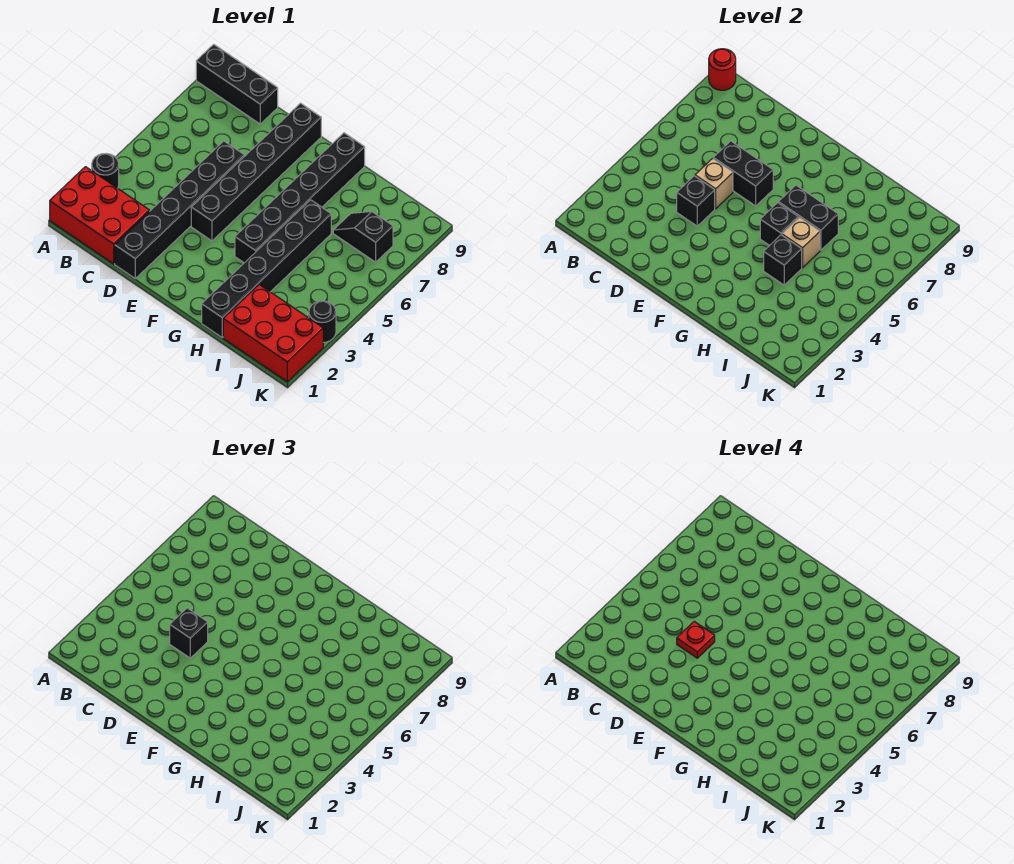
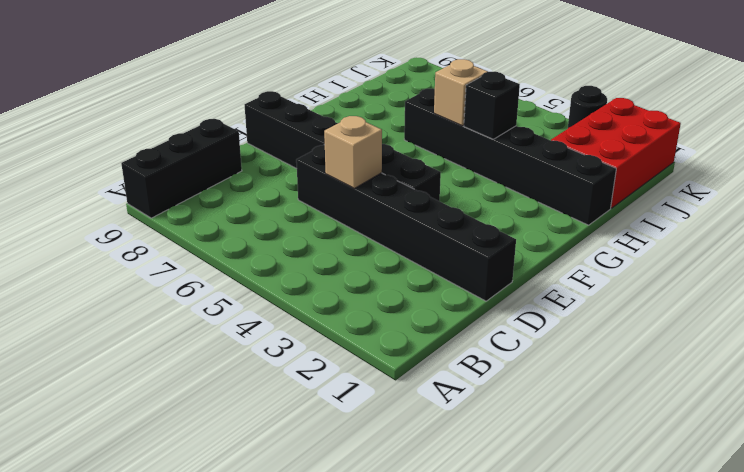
none -> red 2x3 brick [50,167,149,264]
none -> black 1x1 round brick [92,153,119,188]
none -> black 1x6 brick [235,133,365,263]

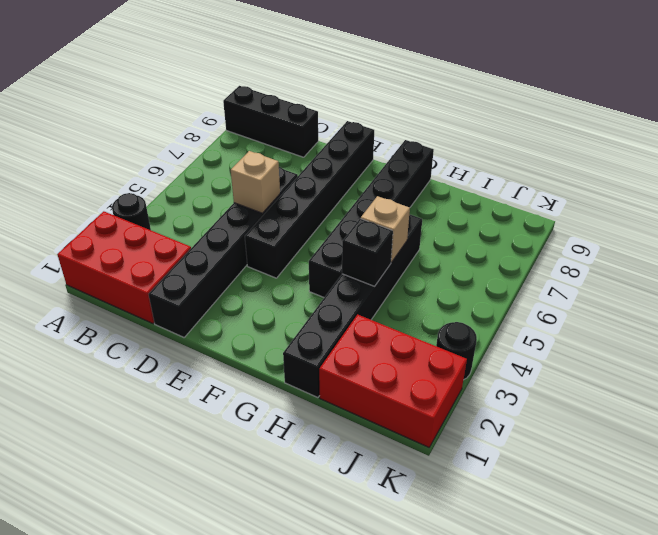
none -> black 1x2 slope [333,211,393,262]
none -> red 1x1 round brick [709,49,736,90]
none -> black 1x1 brick [677,176,715,226]

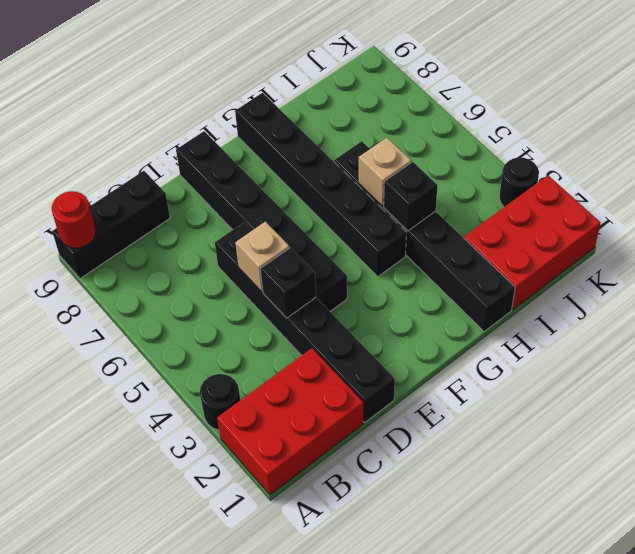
none -> black 1x2 slope [333,211,393,262]
none -> black 1x2 brick [713,141,773,206]
none -> black 1x1 brick [760,203,798,245]

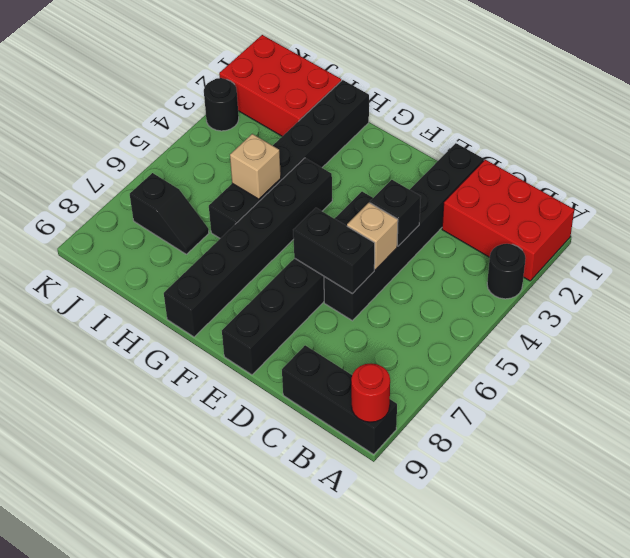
none -> black 1x1 brick [760,203,798,245]
none -> black 1x2 brick [779,185,838,250]
none -> black 1x1 brick [764,235,802,285]

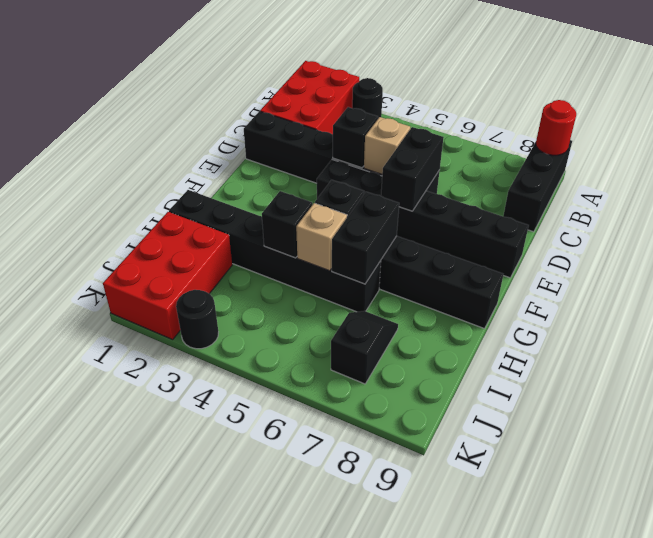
none -> black 1x1 brick [170,608,208,658]
none -> red 1x1 plate [677,621,715,658]

